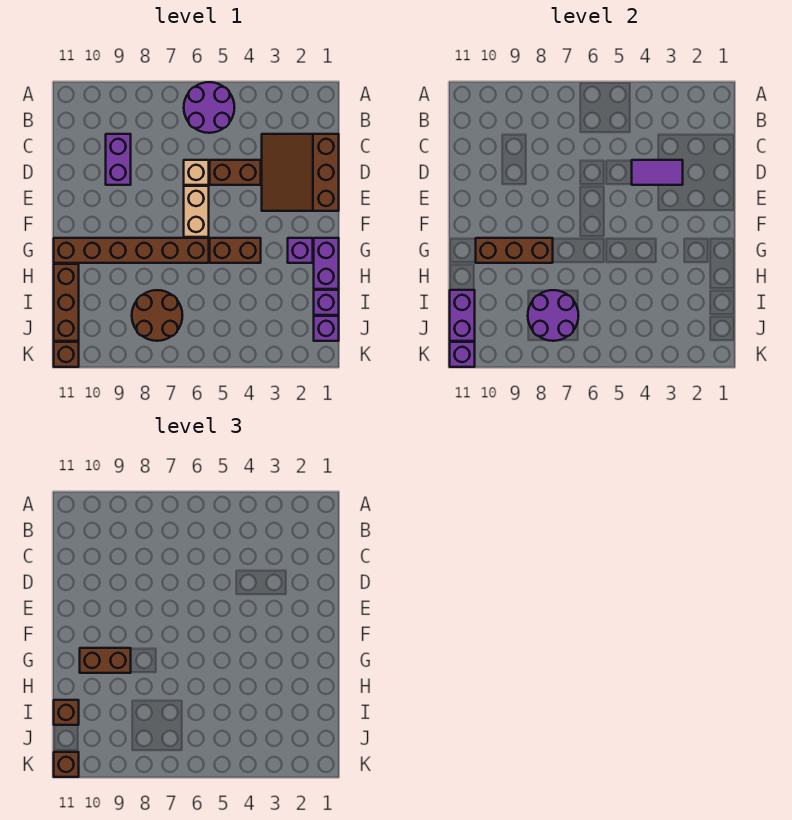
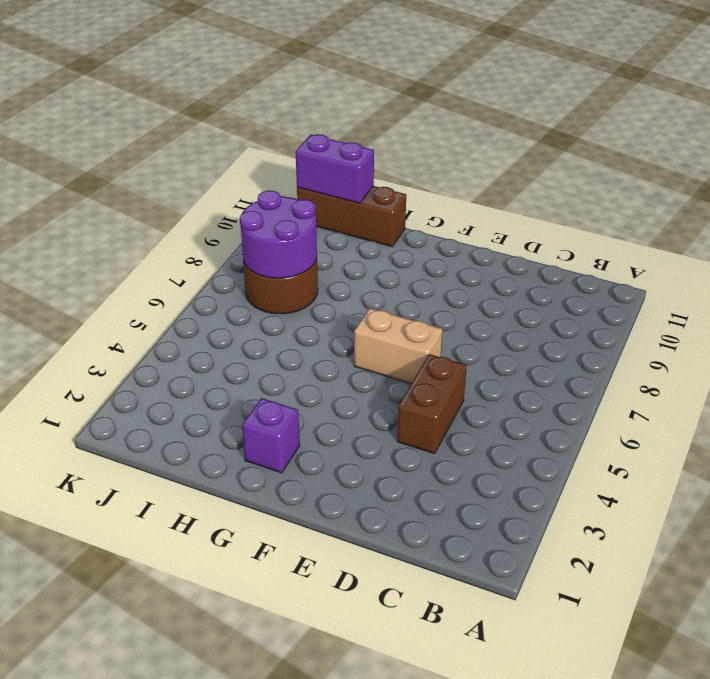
none -> purple 2x2 round brick [184,82,234,133]
none -> brown 3x3 slope [262,134,339,211]
none -> purple 1x2 brick [106,134,131,185]

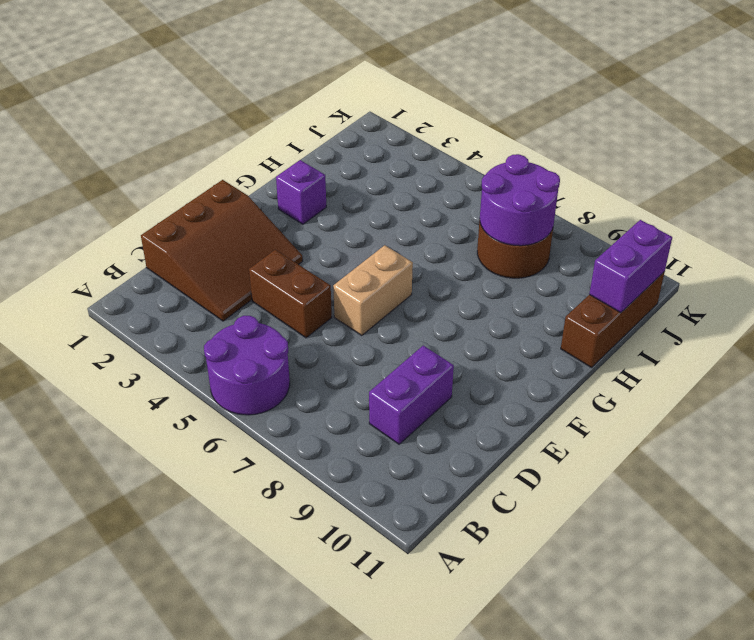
none -> tan 1x1 brick [184,160,209,185]
none -> purple 1x2 brick [314,238,339,289]
none -> brown 1x2 brick [210,238,261,263]

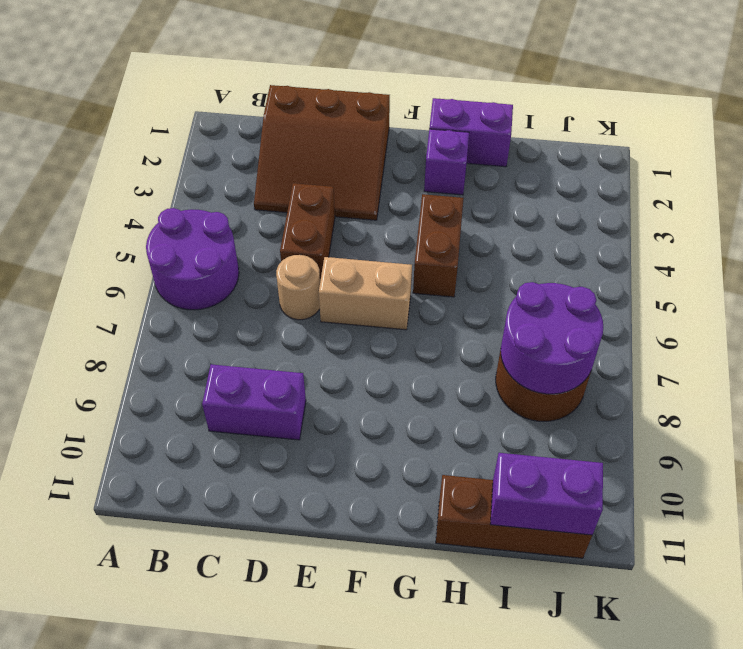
tan 1x1 round brick [276,255,320,320] -> tan 1x1 brick [184,160,209,185]
none -> brown 1x6 brick [54,238,209,263]
none -> purple 1x1 brick [314,290,339,315]
none -> purple 1x1 brick [314,316,339,341]

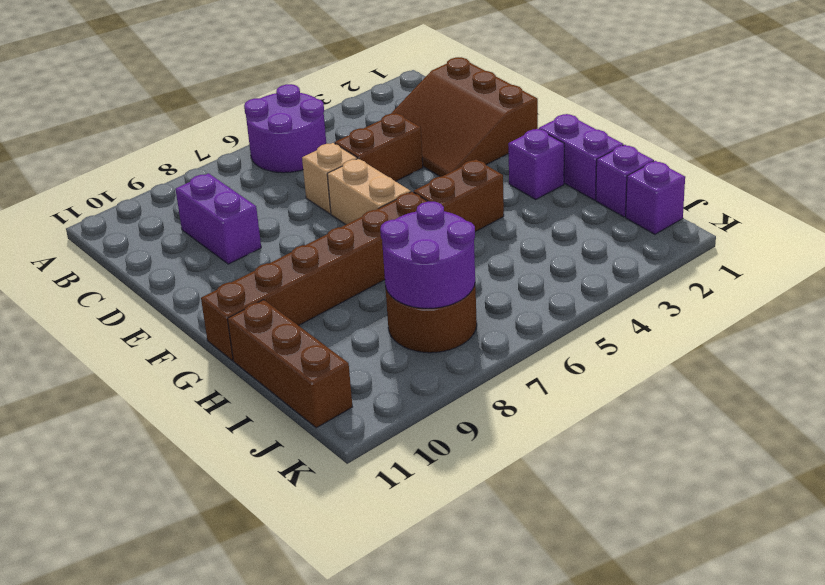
none -> brown 1x1 brick [54,342,79,367]
none -> purple 1x2 tile [632,160,683,185]
none -> brown 1x3 brick [476,238,553,263]

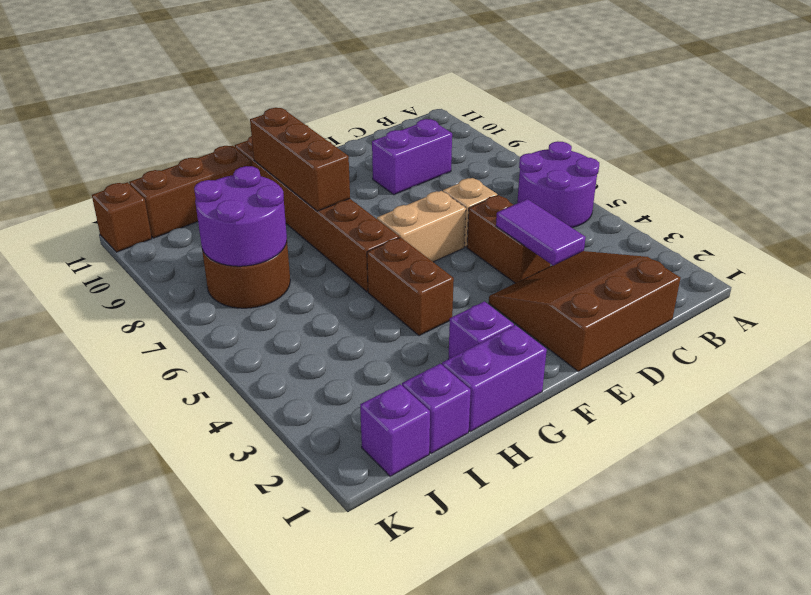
none -> purple 1x2 brick [450,290,475,341]
none -> purple 1x1 brick [450,342,475,367]
none -> brown 1x2 brick [80,648,131,673]

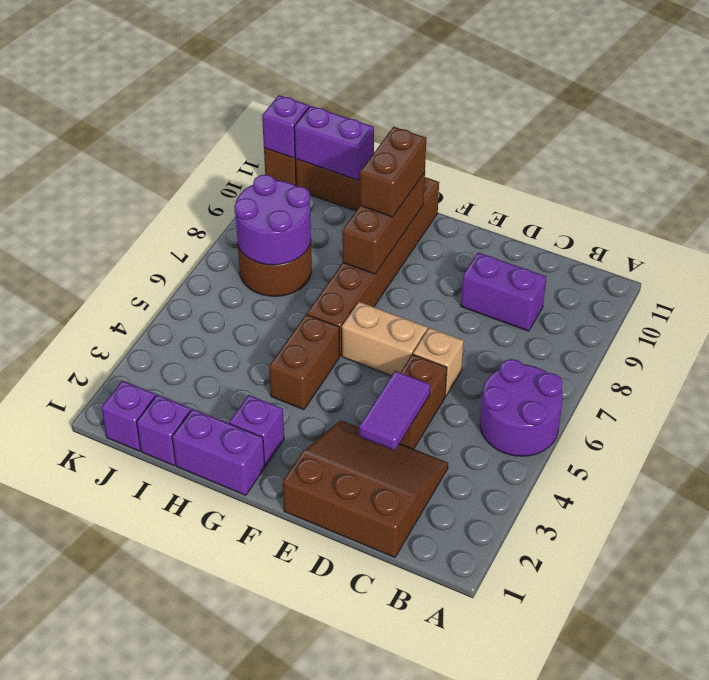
none -> brown 1x1 brick [54,700,79,725]
none -> brown 1x1 brick [54,752,79,777]

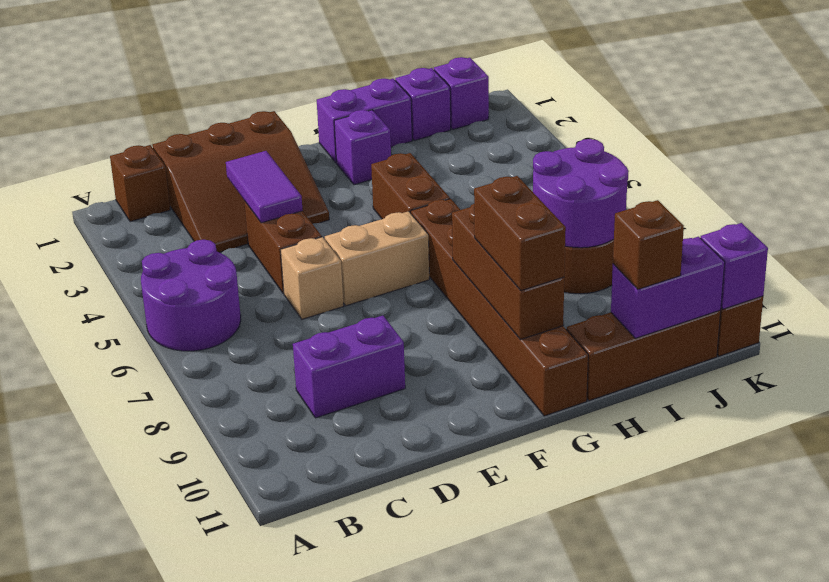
brown 1x1 brick [110,145,170,222] -> brown 1x1 brick moved to [54,752,79,777]

